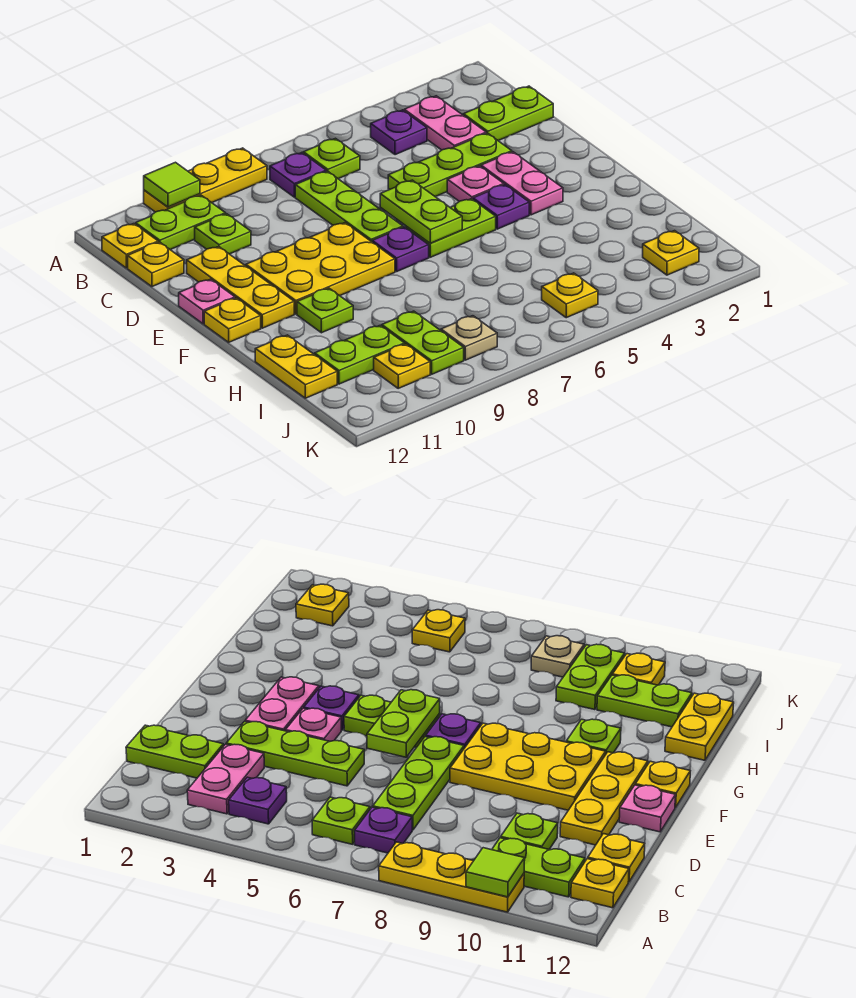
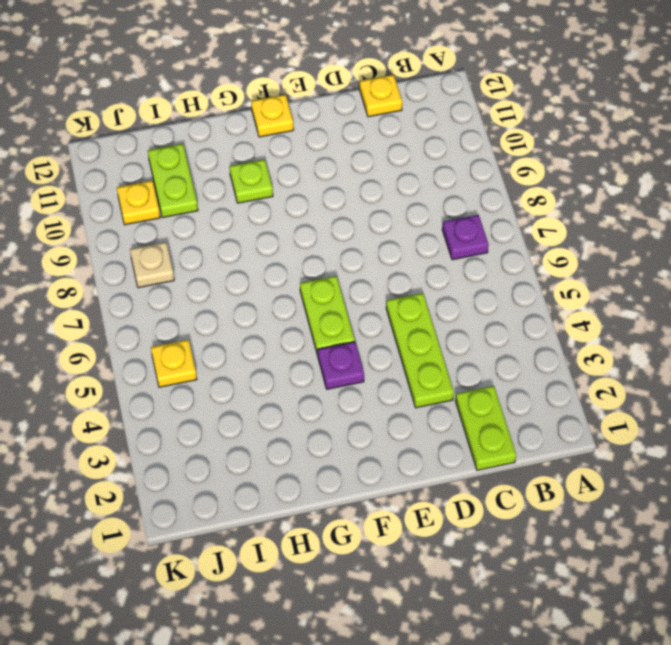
none -> yellow 1x3 plate [144,148,267,212]
none -> pink 1x2 plate [404,96,486,150]
none -> purple 1x1 plate [371,110,427,155]
none -> lime 1x1 plate [303,138,360,179]

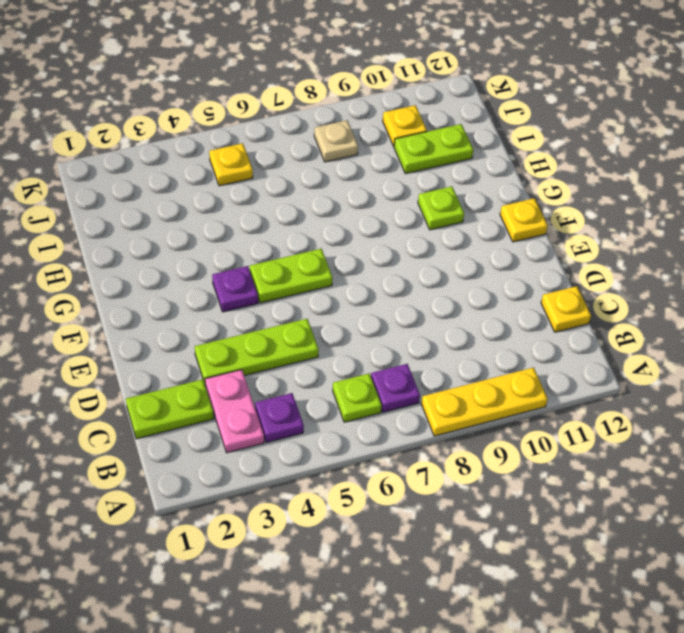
none -> lime 1x2 plate [136,195,225,250]
none -> yellow 1x1 plate [102,224,158,268]
none -> lime 1x3 plate [295,171,403,242]
none -> lime 1x1 plate [195,214,251,254]

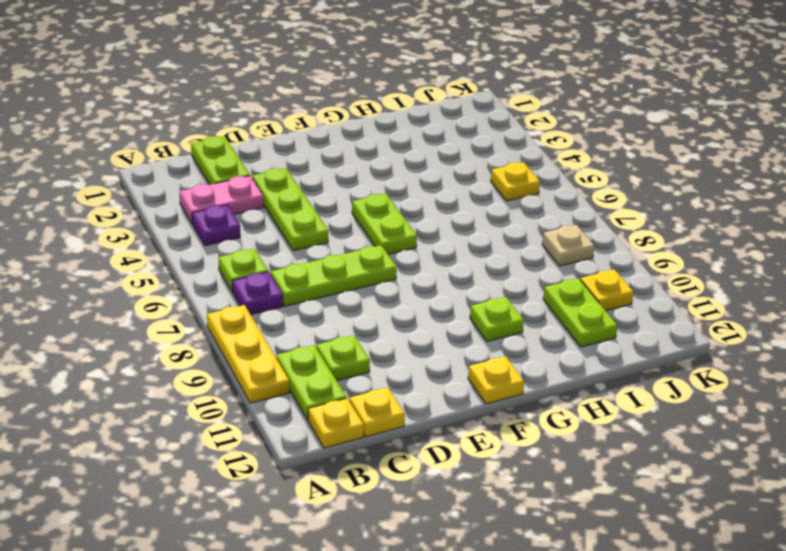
none -> yellow 1x3 plate [187,246,294,328]
none -> pink 1x2 plate [481,152,563,215]
none -> pink 1x1 plate [447,166,504,201]
none -> yellow 2x3 plate [246,223,395,314]

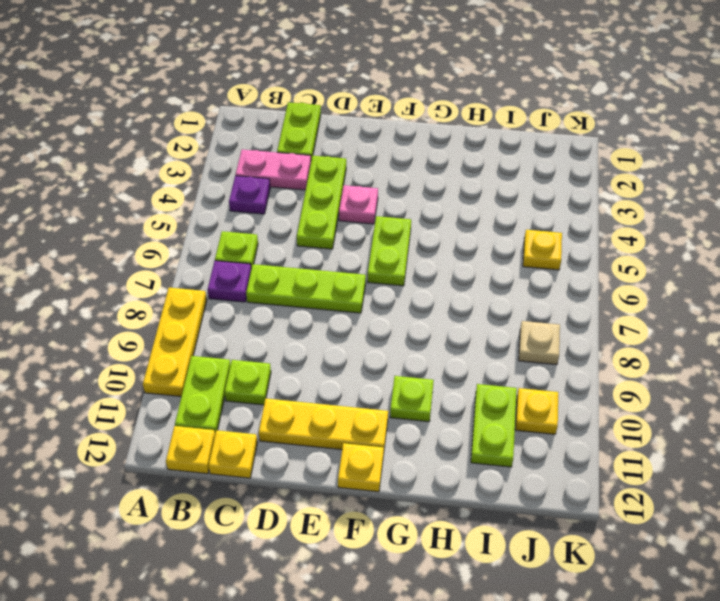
none -> pink 1x2 plate [481,152,563,215]
none -> yellow 2x3 plate [246,223,395,314]
none -> pink 1x1 plate [179,279,235,324]
none -> purple 1x1 plate [473,185,529,229]

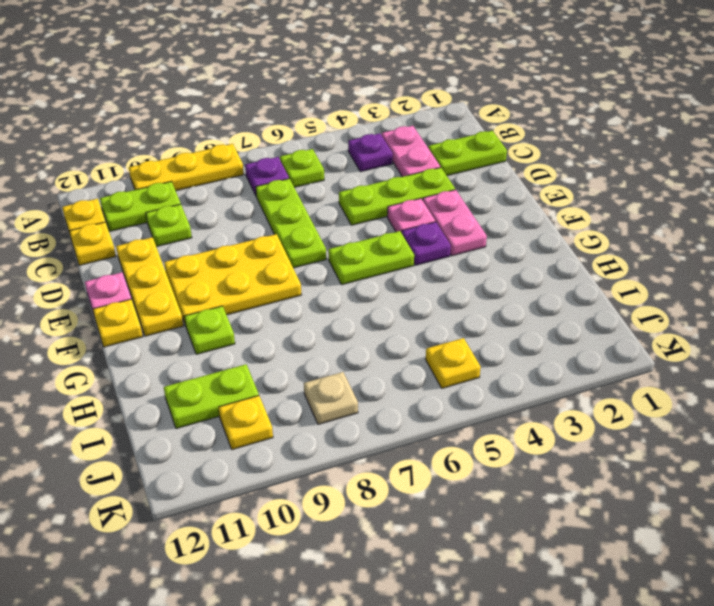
none -> purple 1x1 plate [372,227,429,271]
none -> yellow 1x2 plate [255,335,337,398]
none -> lime 1x2 plate [382,311,464,374]
none -> yellow 1x1 plate [643,231,699,275]

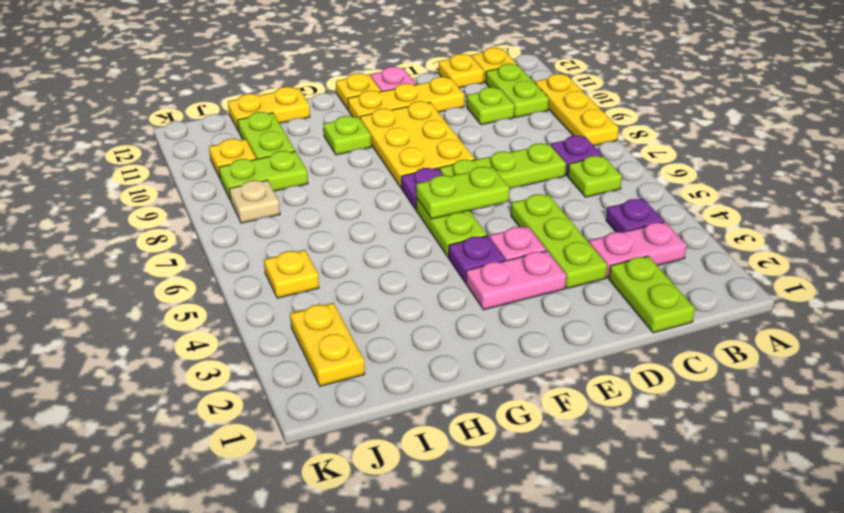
yellow 1x2 plate [290,303,365,386] -> yellow 1x1 plate [643,231,699,275]
none -> lime 1x1 tile [144,162,200,207]

